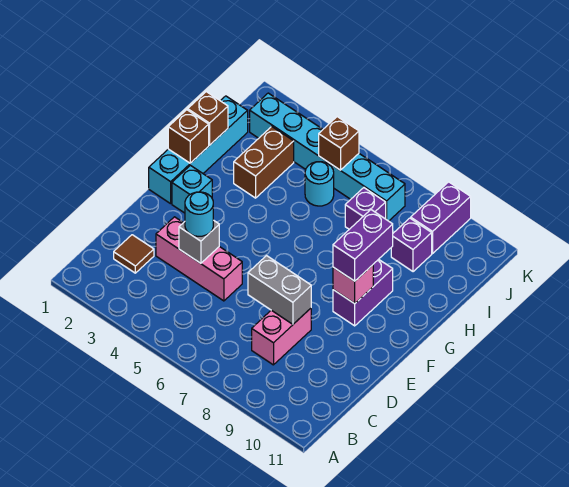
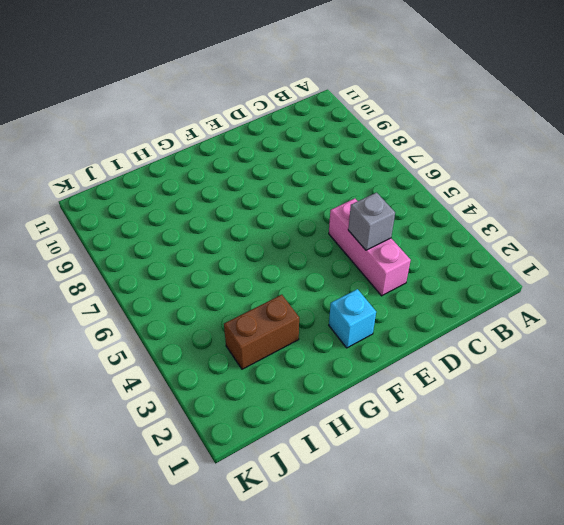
none -> brown 1x1 tile [114,235,154,273]
none -> pink 1x2 brick [252,308,311,365]
none -> cyan 1x4 brick [149,96,248,204]

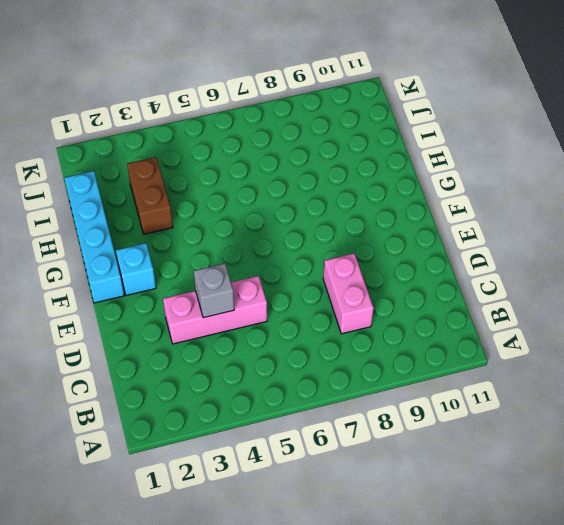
none -> brown 1x1 tile [114,235,154,273]
none -> purple 1x2 brick [333,259,393,326]
none -> cyan 1x1 round brick [305,162,334,206]

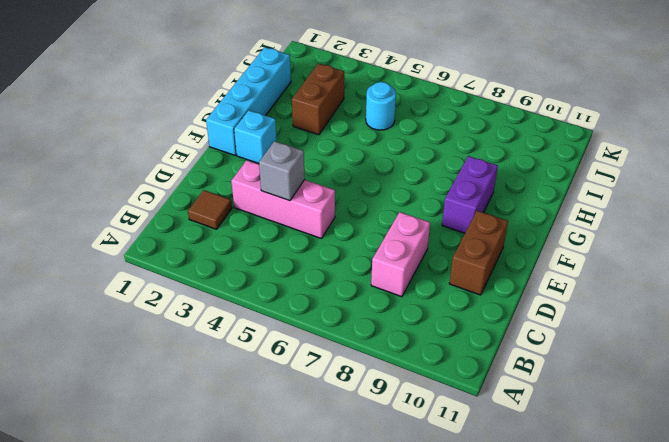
brown 1x2 brick [449,211,508,295] -> none
none -> purple 1x1 brick [345,188,386,229]
none -> purple 1x1 brick [391,218,432,272]
none -> cyan 1x6 brick [250,93,405,221]

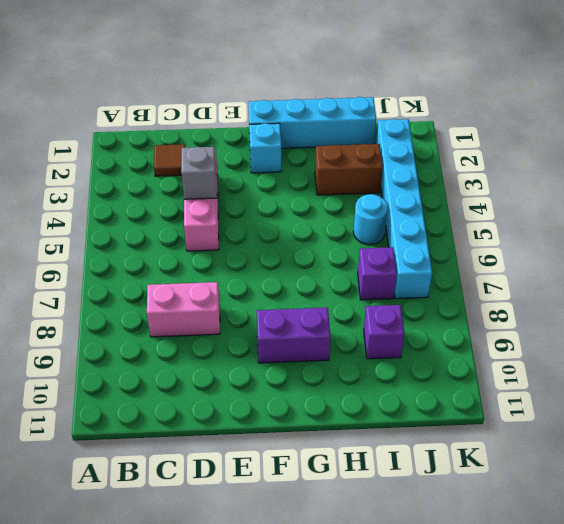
none -> purple 1x2 brick [411,182,471,253]
none -> grey 1x2 brick [248,256,311,324]
none -> pink 1x1 brick [333,265,373,304]

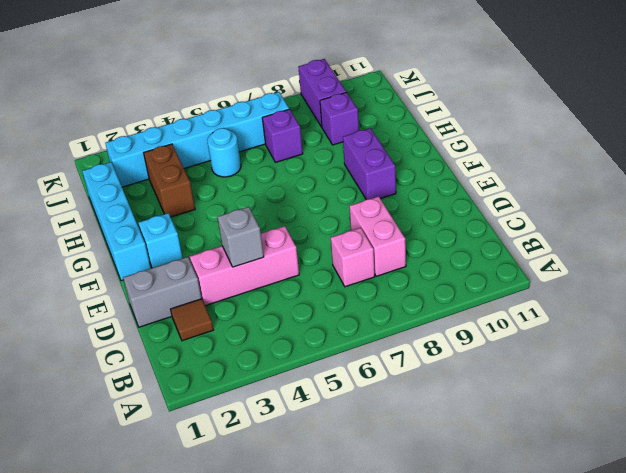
pink 1x1 brick [331,228,375,287] -> pink 1x1 brick moved to [333,265,373,304]
grey 1x2 brick [123,257,202,327] -> grey 1x2 brick moved to [248,256,311,324]
none -> brown 1x1 brick [168,110,209,163]
none -> brown 1x1 brick [188,92,228,145]
none -> brown 1x1 brick [319,117,359,170]

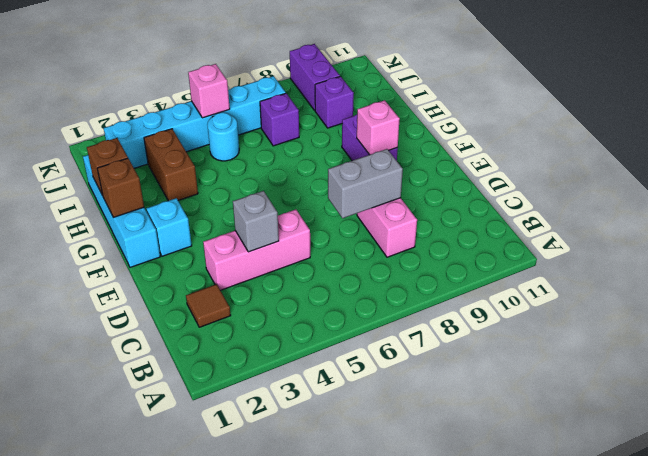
pink 1x1 brick [188,64,230,118] -> brown 1x1 brick [319,117,359,170]
none -> cyan 1x1 round brick [185,192,213,236]
none -> purple 1x2 brick [333,210,393,281]

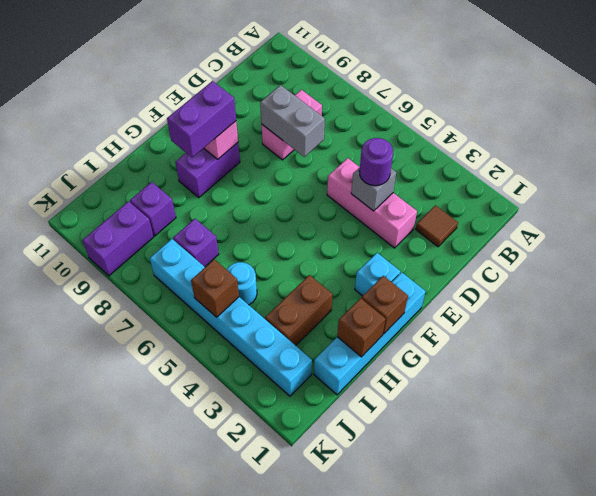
purple 1x1 round brick [359,138,393,186] -> cyan 1x1 round brick [185,192,213,236]

